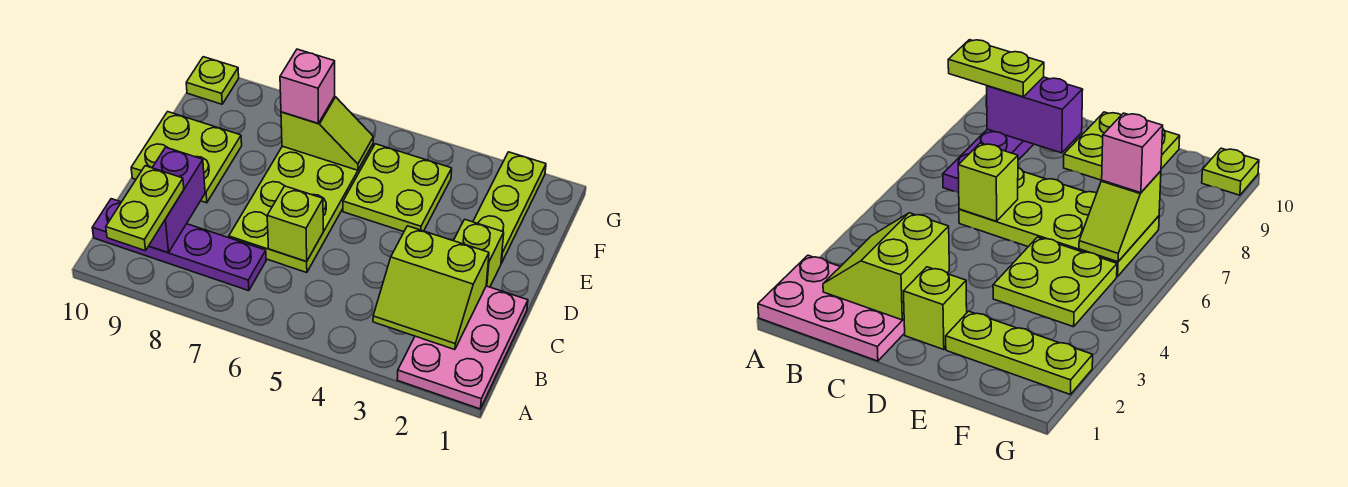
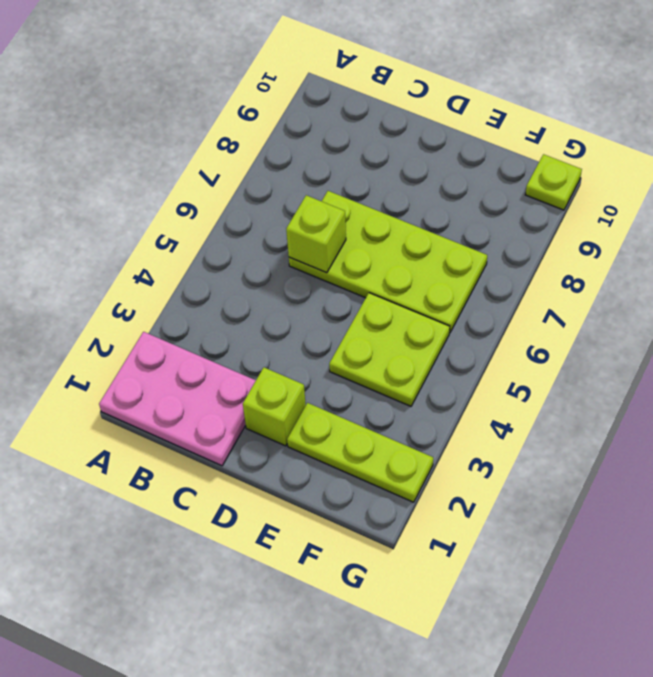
none -> purple 1x4 plate [92,199,266,291]
none -> lime 2x2 plate [131,112,242,203]
none -> lime 2x2 slope [373,226,489,350]

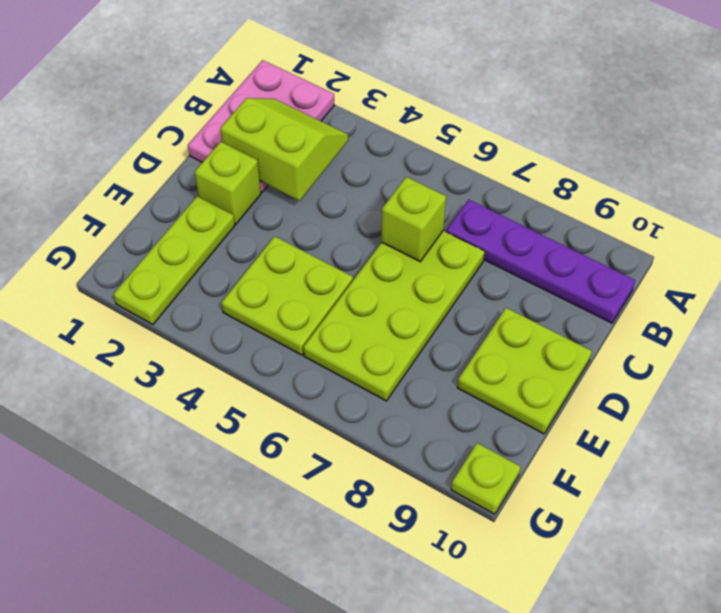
none -> purple 1x2 brick [149,147,205,253]
none -> lime 1x2 slope [281,96,373,170]
none -> lime 1x2 plate [106,166,184,251]

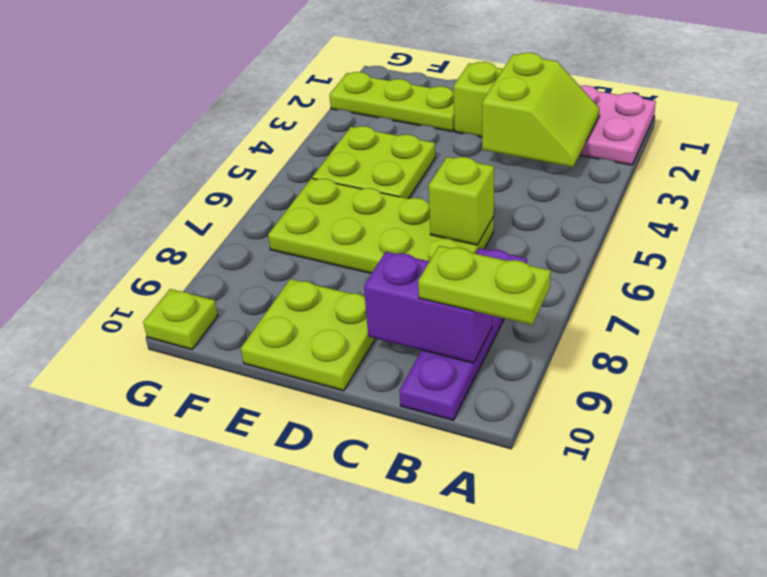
none -> lime 1x2 slope [281,96,373,170]
none -> pink 1x1 brick [280,49,335,123]

